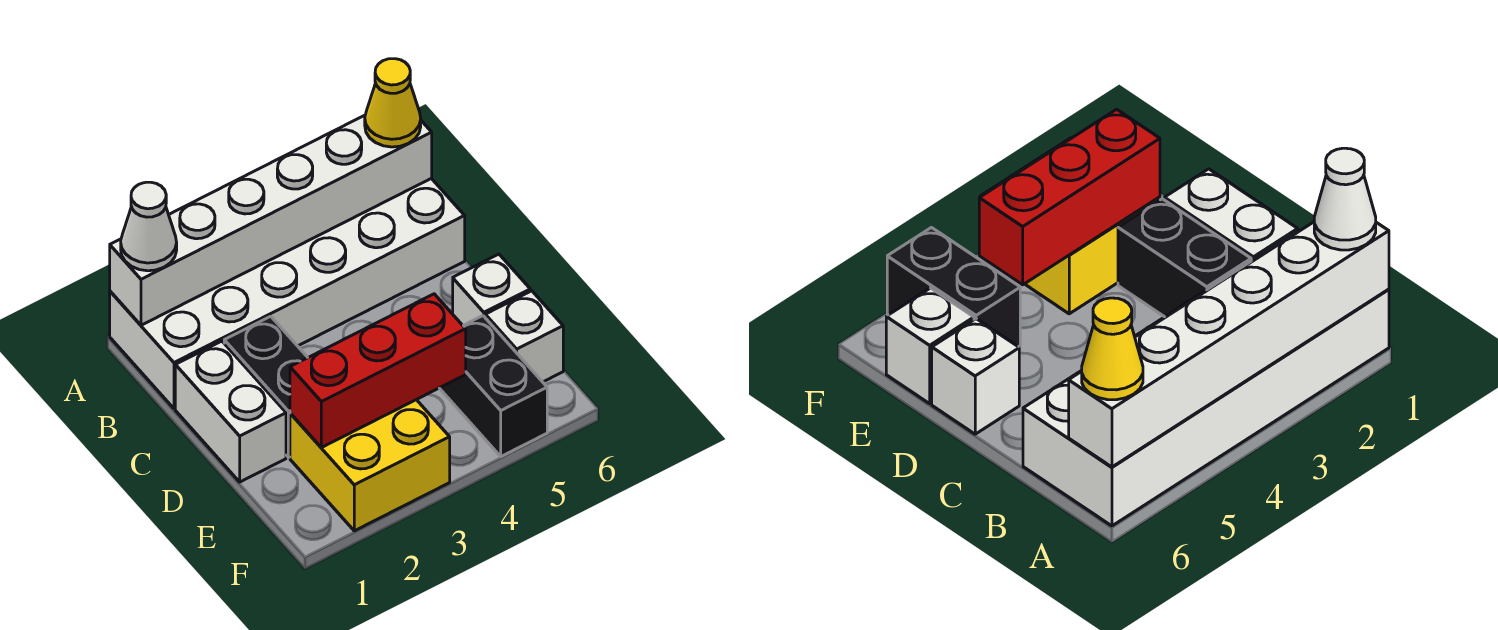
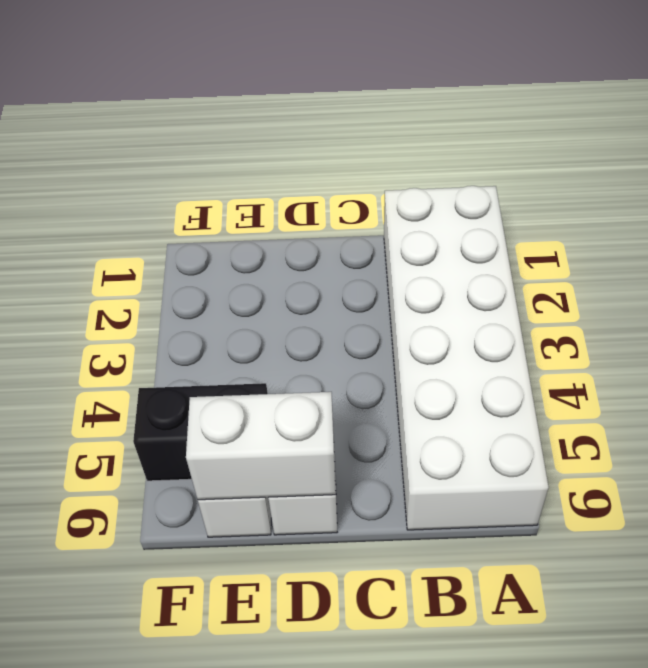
white 1x2 brick [186,392,336,500] -> white 1x2 brick moved to [175,341,286,482]
none -> black 1x2 brick [224,316,308,457]
none -> yellow 2x2 brick [290,400,450,531]

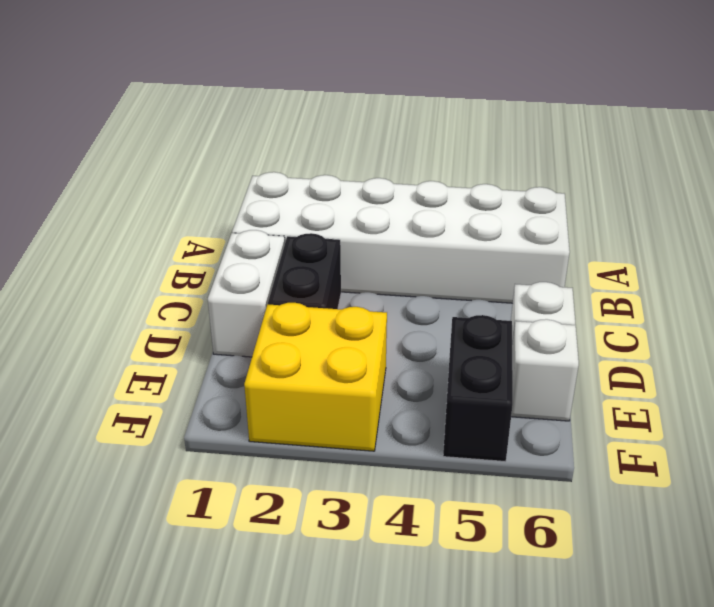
none -> white 1x6 brick [110,115,432,325]
none -> red 1x3 brick [290,294,466,448]

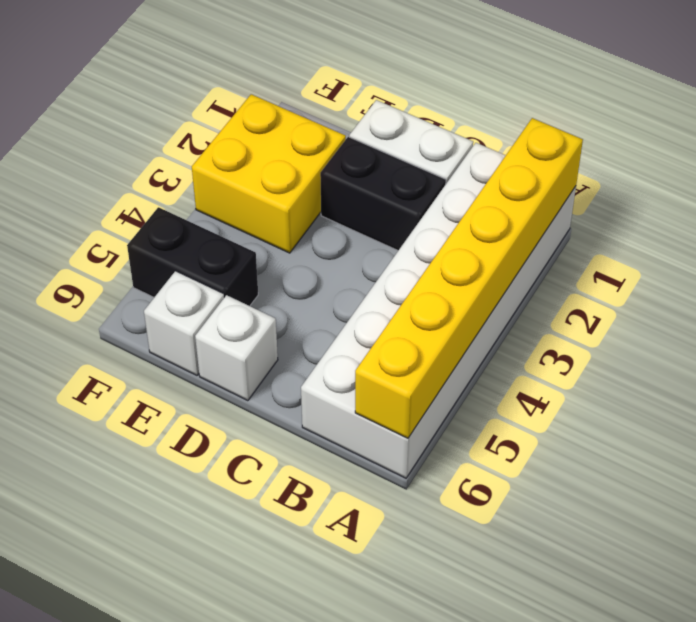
yellow 1x6 brick [355,118,583,438] -> white 1x6 brick [110,115,432,325]
none -> red 1x3 brick [290,294,466,448]
none -> white 1x1 cone [121,182,177,271]

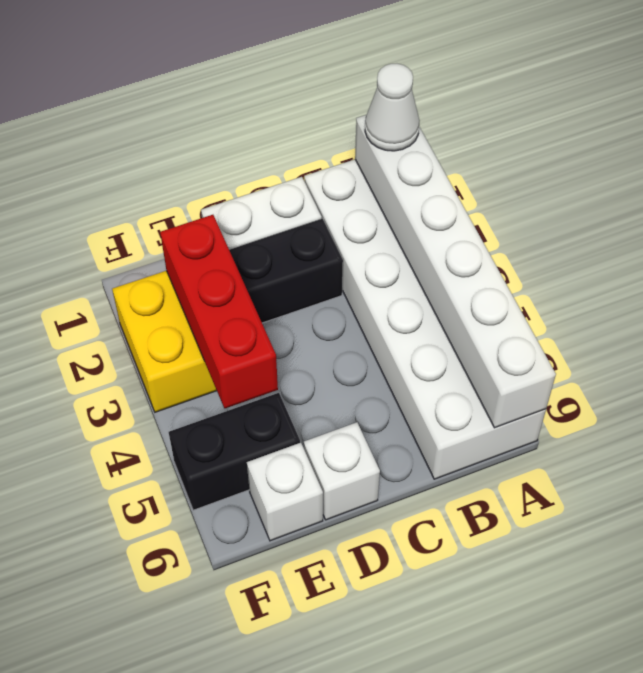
none -> yellow 1x1 cone [365,59,421,147]

